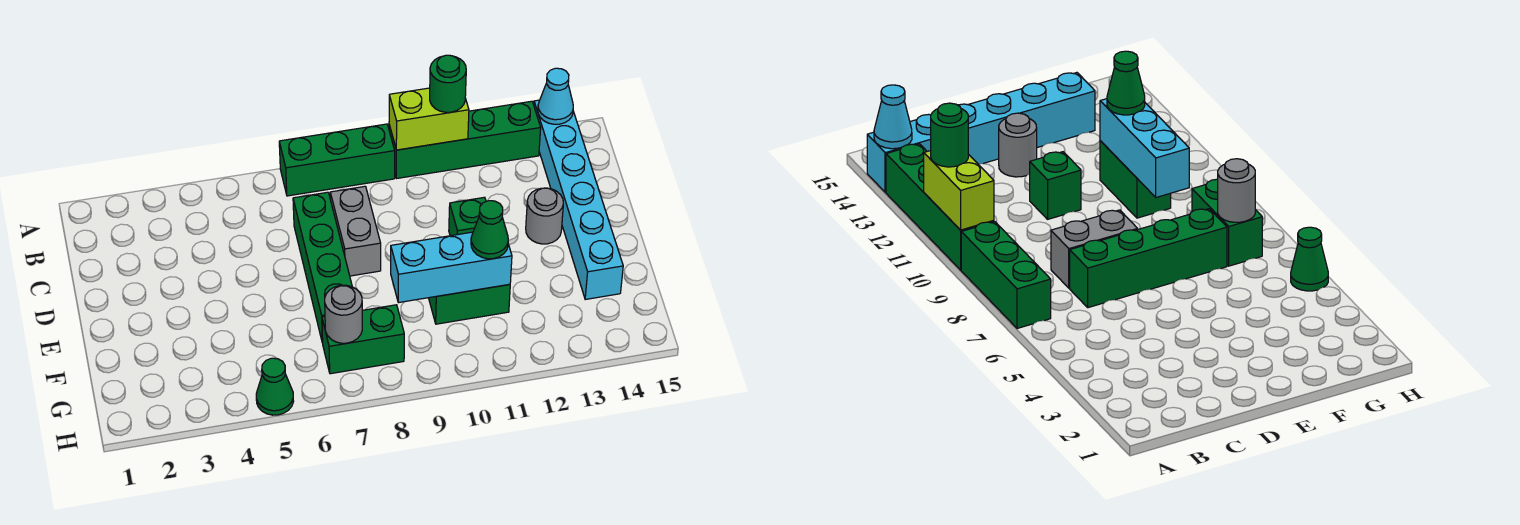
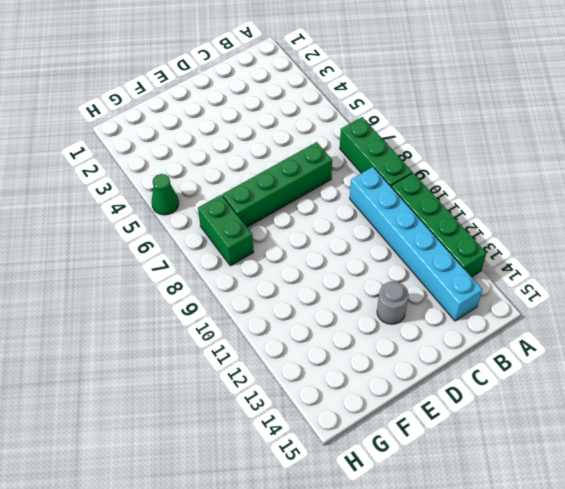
cyan 1x6 brick [350,167,482,321] -> cyan 1x6 brick turned to [534,100,623,299]
none -> grey 1x2 brick [330,186,381,276]
none -> green 1x1 brick [449,197,486,236]
none -> green 1x2 brick [429,284,510,324]

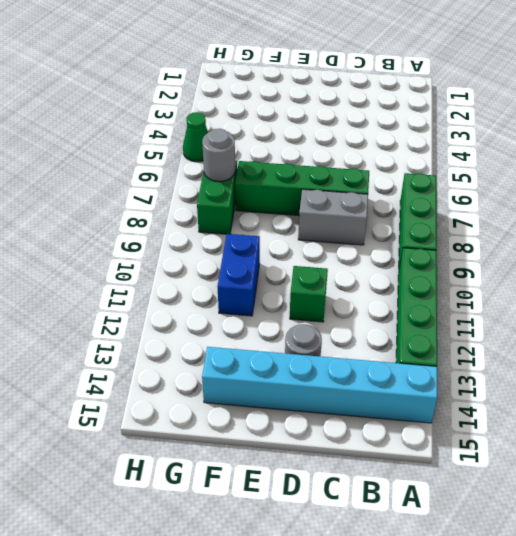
blue 1x2 brick [217,234,260,316] -> green 1x2 brick [429,284,510,324]
none -> lime 1x2 brick [389,88,469,150]
none -> cyan 1x1 cone [538,68,573,124]
none -> cyan 1x3 brick [391,232,512,303]

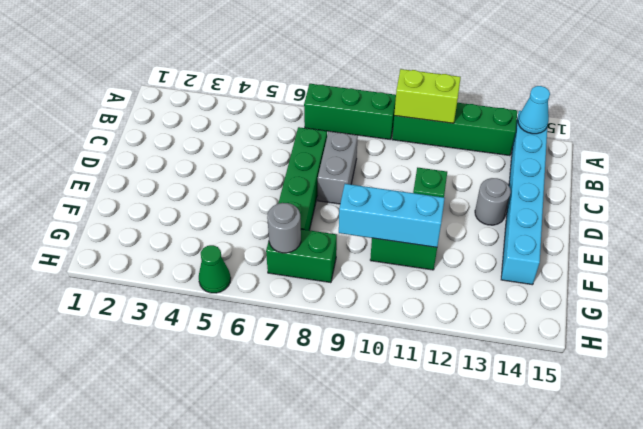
none -> green 1x1 round brick [430,55,466,112]
none -> green 1x1 cone [471,201,508,259]

